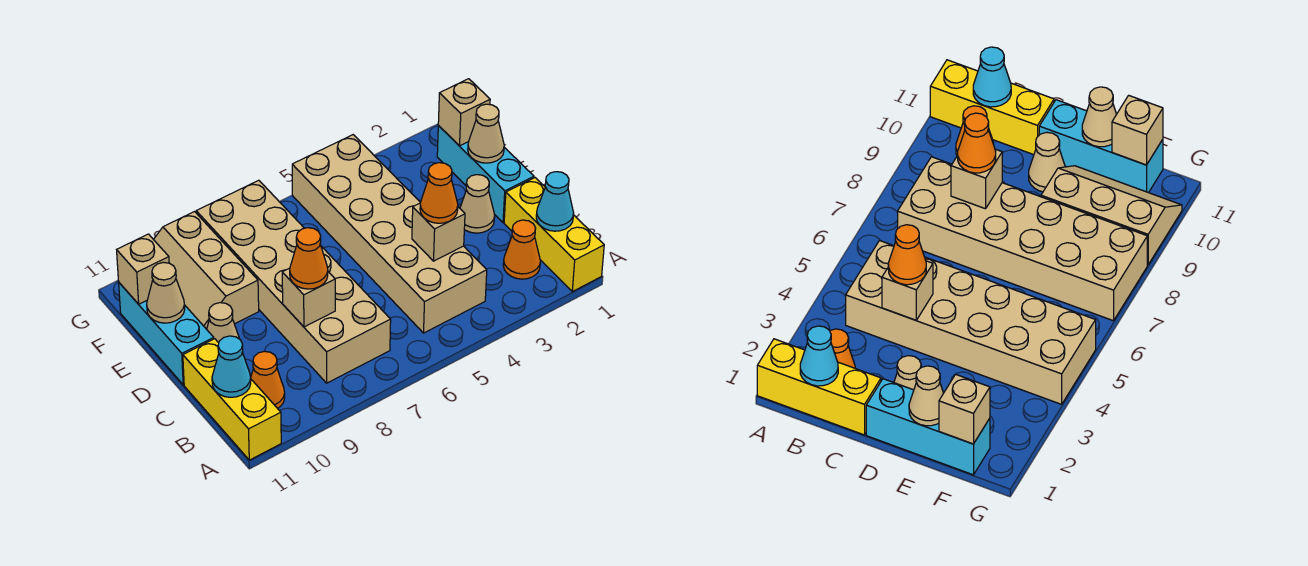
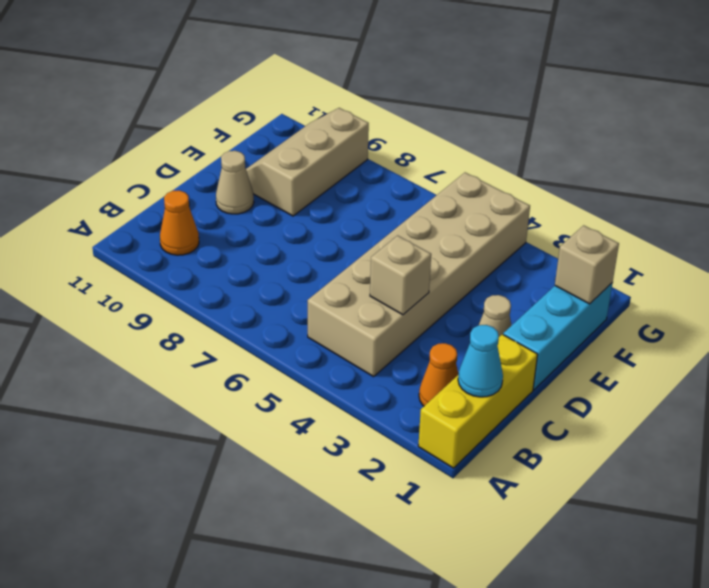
none -> yellow 1x3 brick [183,339,281,460]
none -> tan 2x6 brick [196,180,391,383]
none -> cyan 1x3 brick [119,283,214,385]

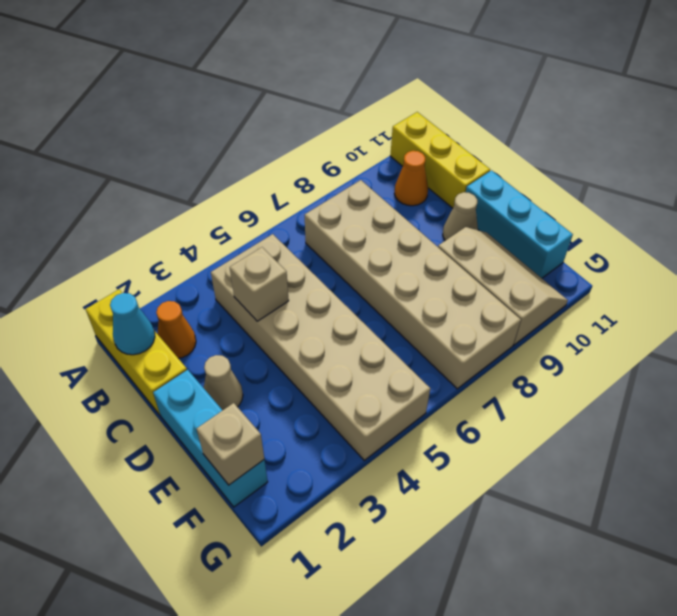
none -> cyan 1x1 cone [212,336,251,397]
none -> tan 1x1 brick [282,268,335,327]
none -> tan 1x1 cone [468,104,504,163]

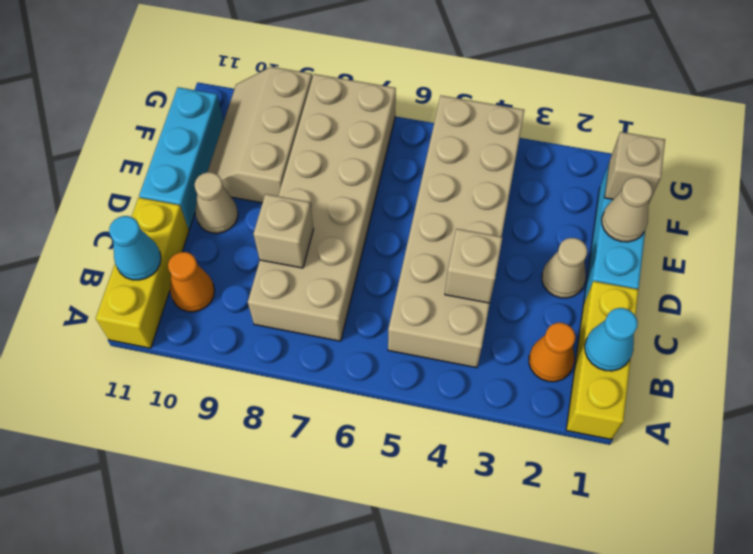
none -> tan 1x1 cone [147,262,185,323]
none -> tan 1x1 brick [117,234,169,304]
none -> orange 1x1 cone [420,163,458,223]

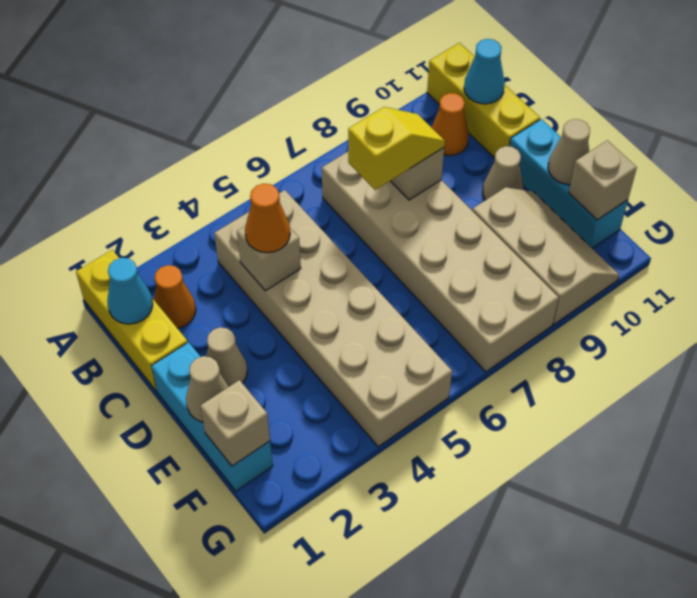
yellow 1x2 slope [348,107,445,190] -> orange 1x1 cone [290,228,328,289]

